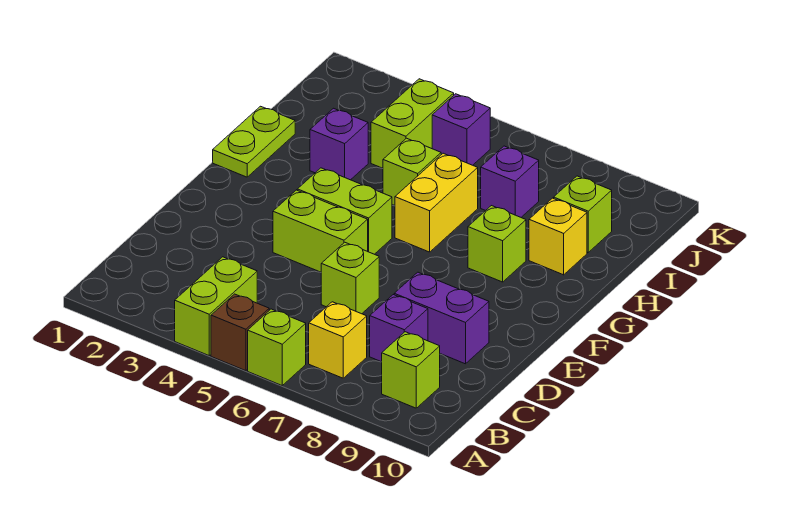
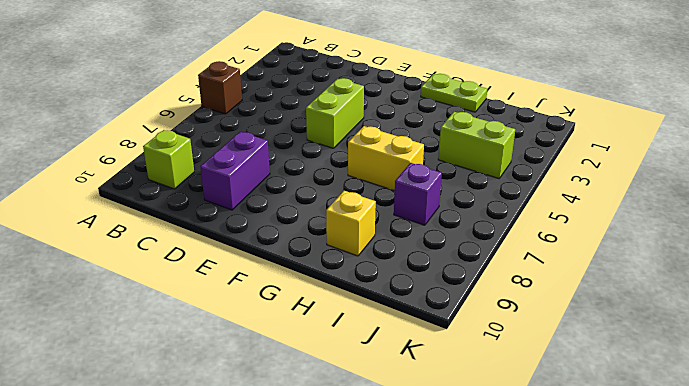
none -> lime 1x2 brick [175,257,257,355]
none -> lime 1x1 brick [248,309,306,385]
none -> yellow 1x1 brick [309,302,367,378]

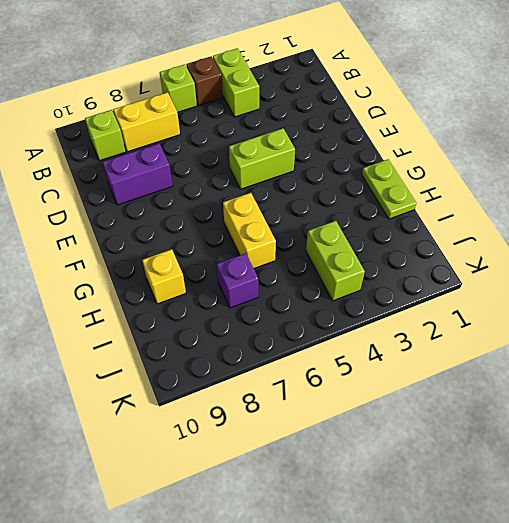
yellow 1x2 brick [113,92,180,152] -> yellow 1x1 brick [309,302,367,378]
none -> purple 1x1 brick [370,295,428,362]
none -> lime 1x1 brick [321,242,379,314]
none -> lime 1x2 brick [297,168,392,254]

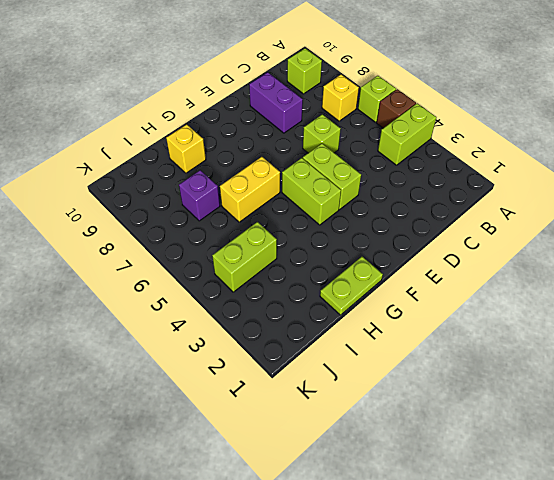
none -> purple 1x1 brick [370,295,428,362]
none -> lime 1x1 brick [468,206,526,282]
none -> purple 1x1 brick [310,108,368,180]

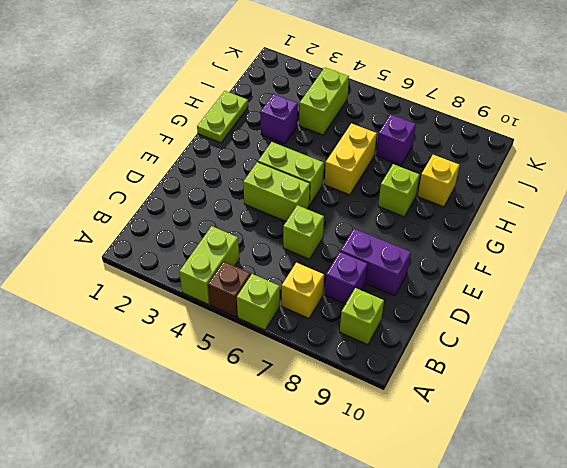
none -> lime 1x1 brick [383,138,441,206]
none -> lime 1x1 brick [554,176,612,252]
none -> purple 1x1 brick [432,94,490,165]

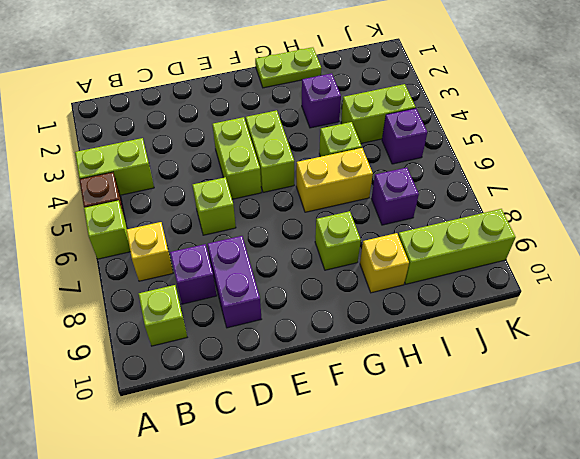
lime 1x3 brick [398,209,516,284] -> lime 1x1 brick [554,176,612,252]

